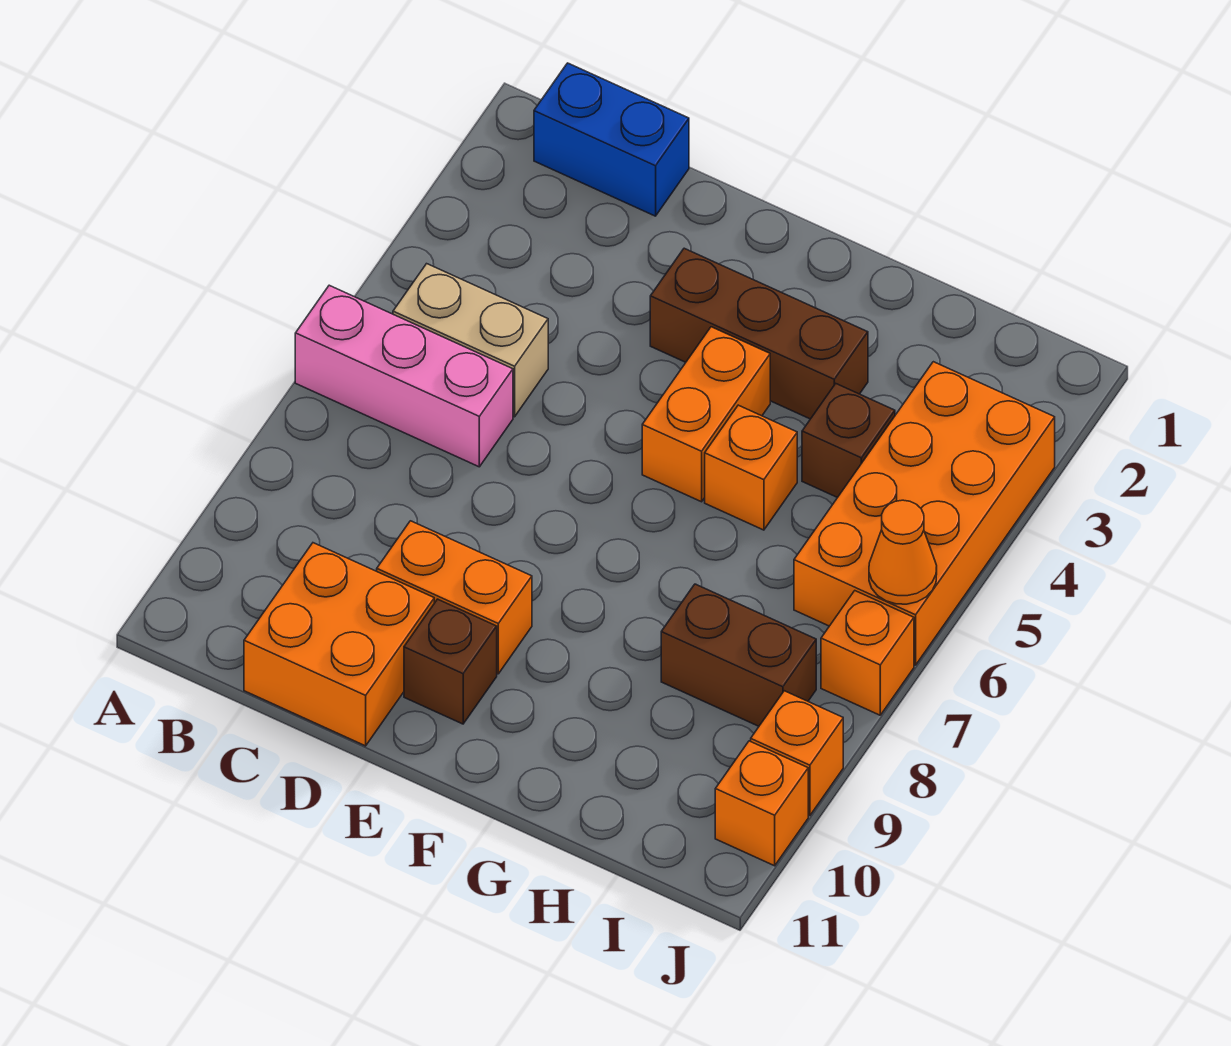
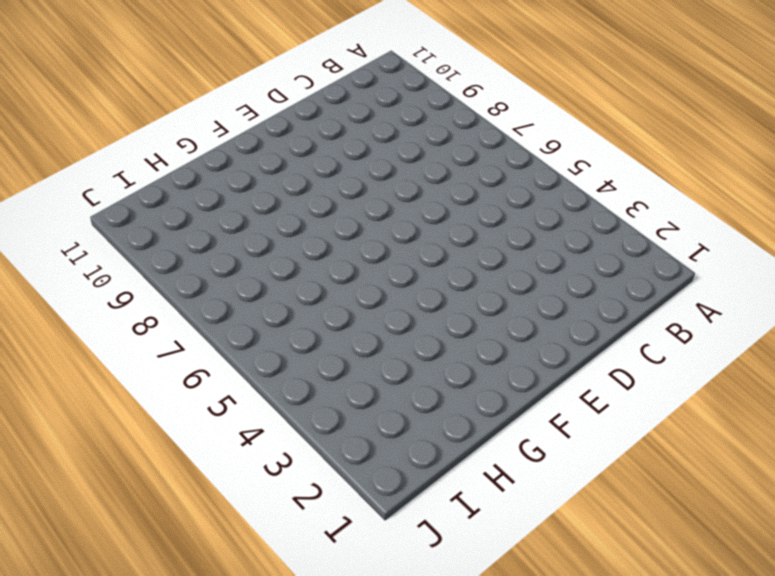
none -> pink 1x3 brick [295,285,513,467]
none -> blue 1x2 brick [534,63,689,216]
none -> tan 1x2 brick [393,264,548,417]

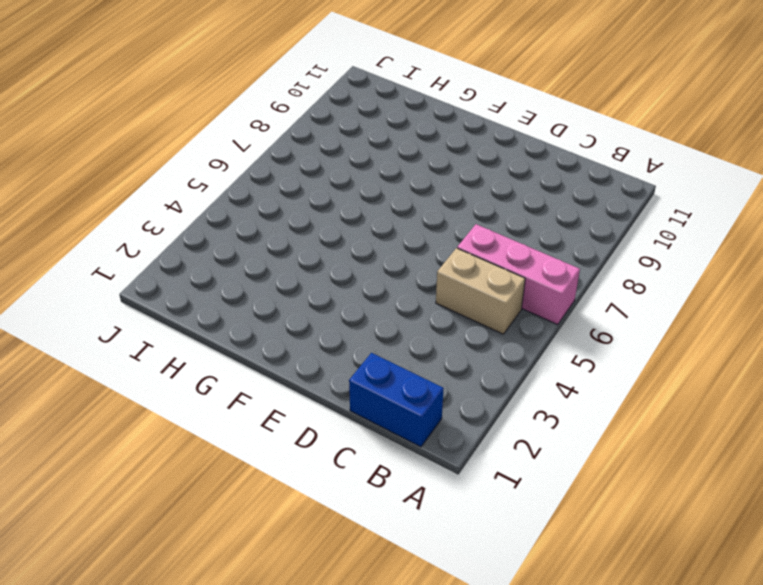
none -> orange 2x2 brick [244,543,434,746]
none -> orange 1x2 brick [377,521,532,674]
none -> brown 1x3 brick [650,248,868,419]

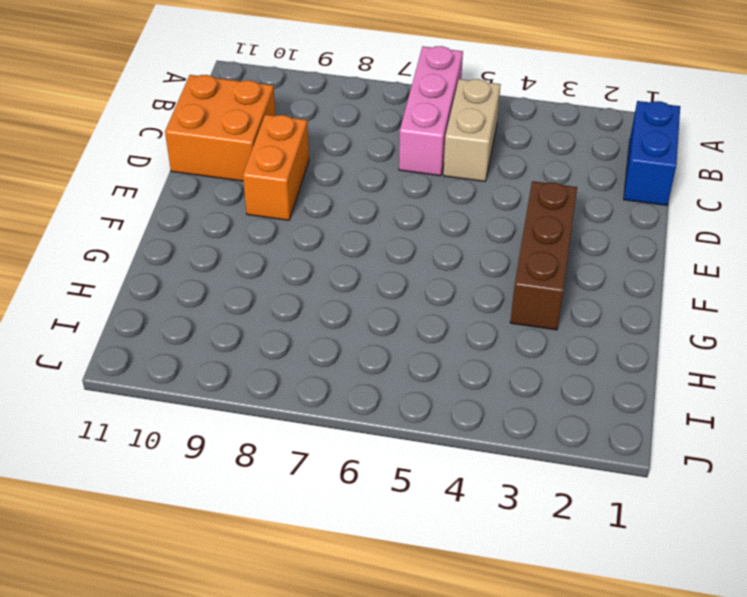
none -> brown 1x1 brick [404,599,497,724]
none -> orange 1x2 brick [642,327,770,502]
none -> orange 1x1 brick [705,405,797,530]

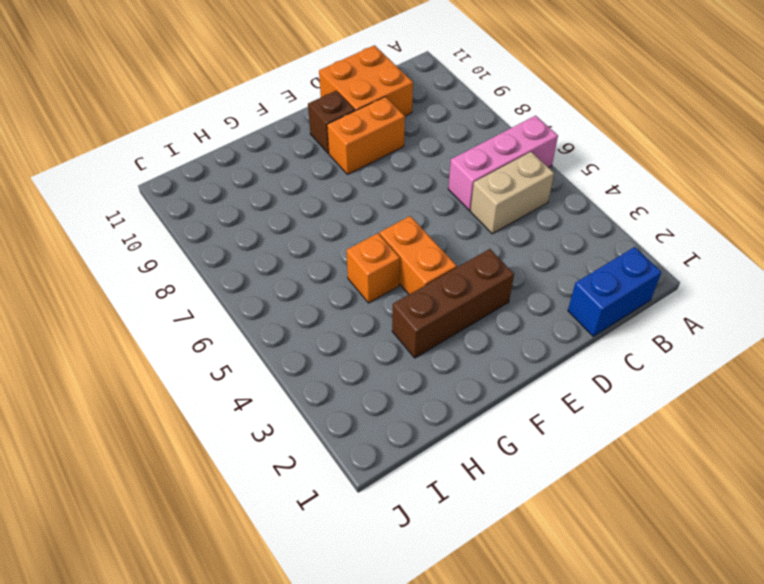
none -> brown 1x1 brick [802,384,895,498]
none -> brown 1x2 brick [661,584,816,726]
none -> orange 2x4 brick [794,362,1055,665]

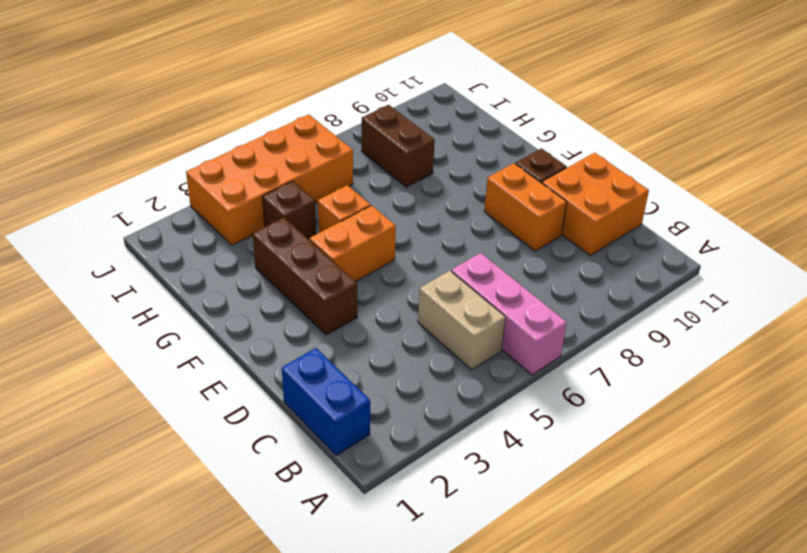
none -> orange 1x1 brick [821,591,914,715]
none -> orange 1x1 brick [751,691,843,816]
none -> orange 1x1 brick [715,741,808,866]

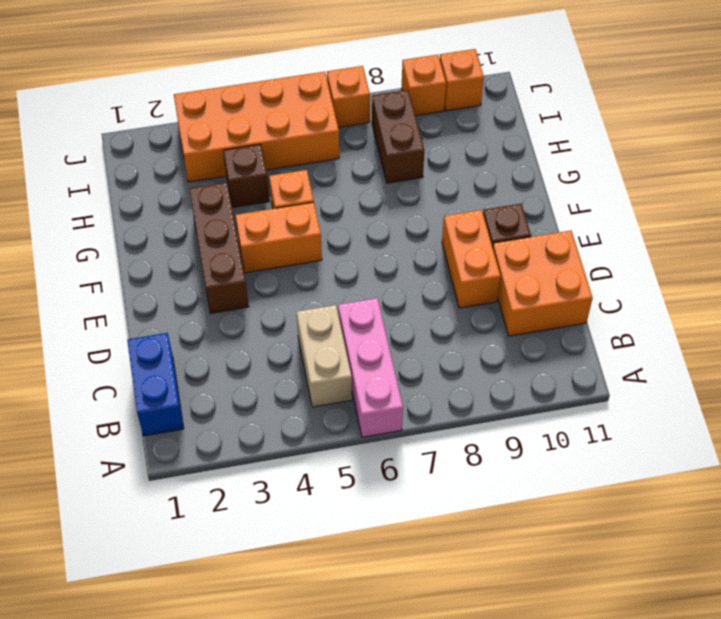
none -> orange 1x1 cone [869,500,937,604]

